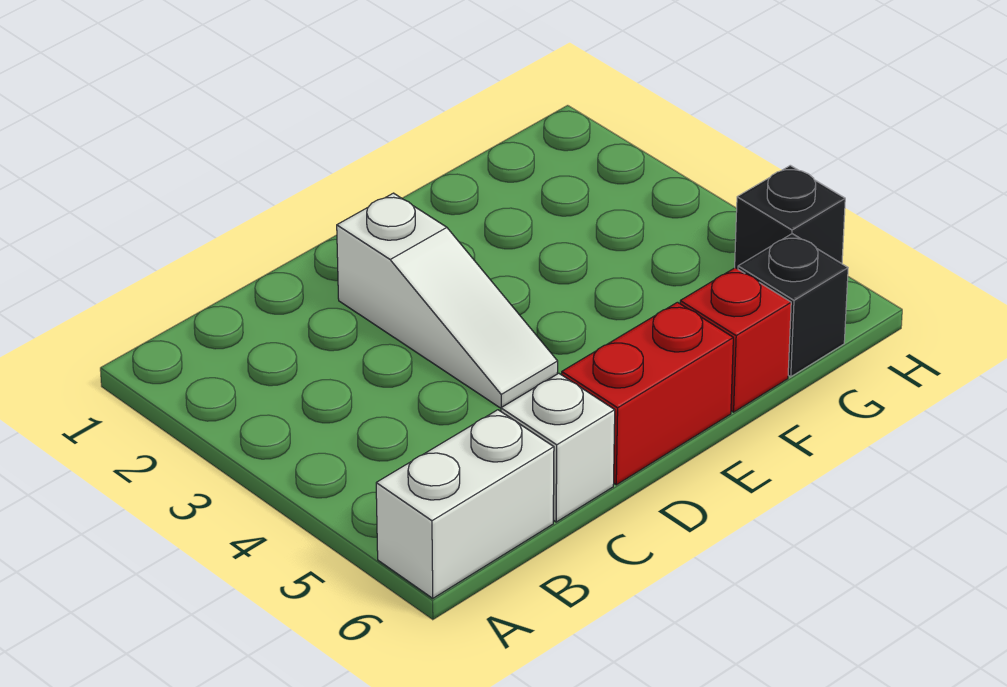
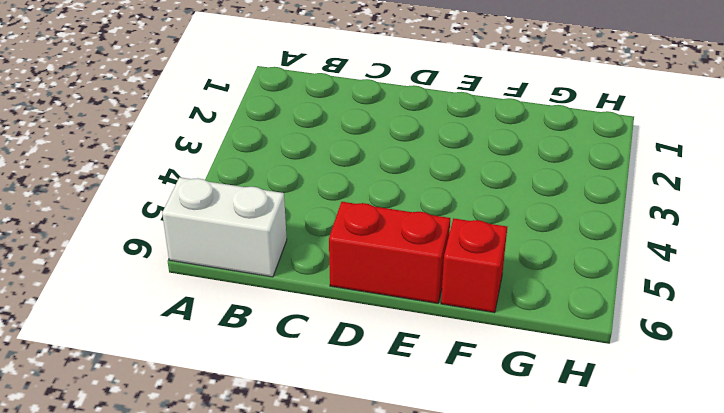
none -> white 1x1 brick [501,373,615,522]
none -> white 1x3 slope [337,193,558,408]

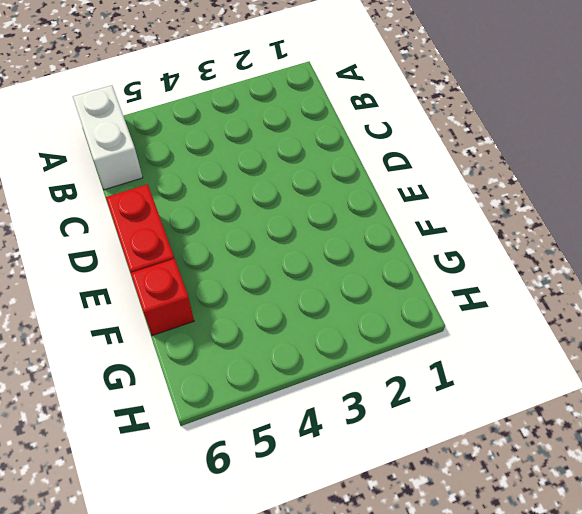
none -> white 1x1 brick [501,373,615,522]
none -> white 1x3 slope [337,193,558,408]

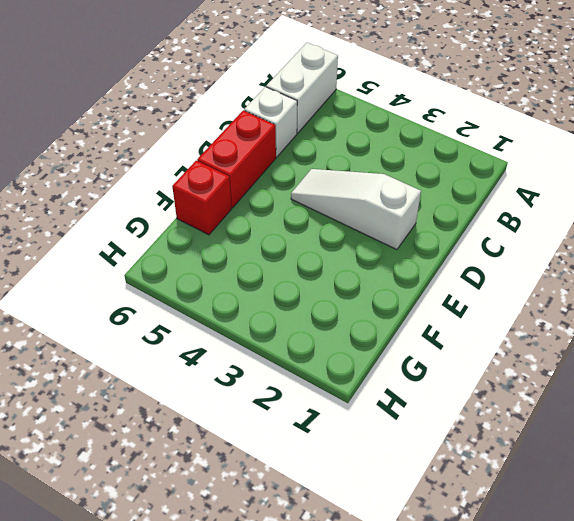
none -> black 1x1 brick [738,234,848,377]
none -> black 1x1 brick [735,165,845,269]

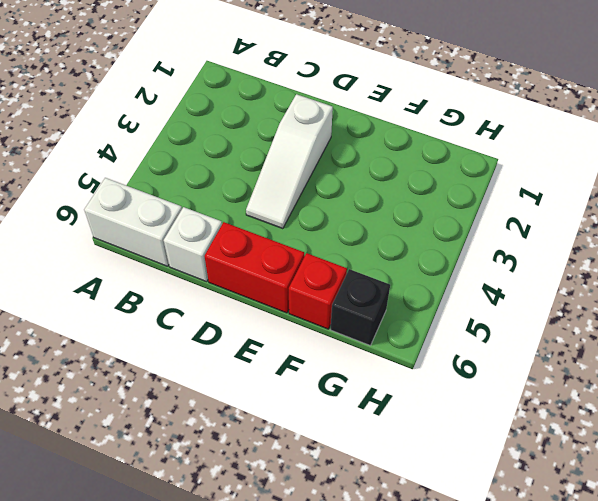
none -> black 1x1 brick [735,165,845,269]

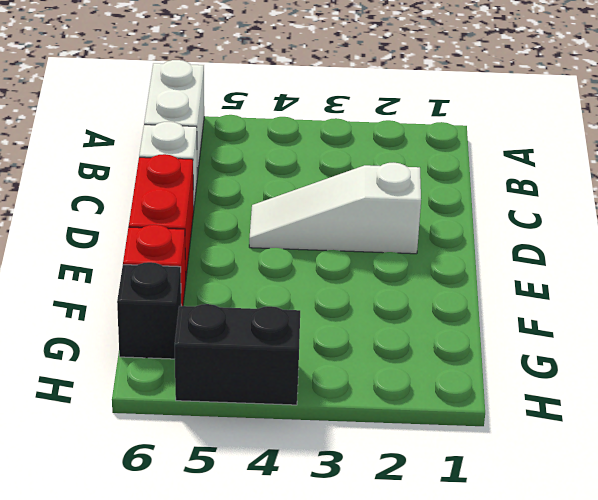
black 1x2 brick [175,304,300,405] -> black 1x1 brick [735,165,845,269]

